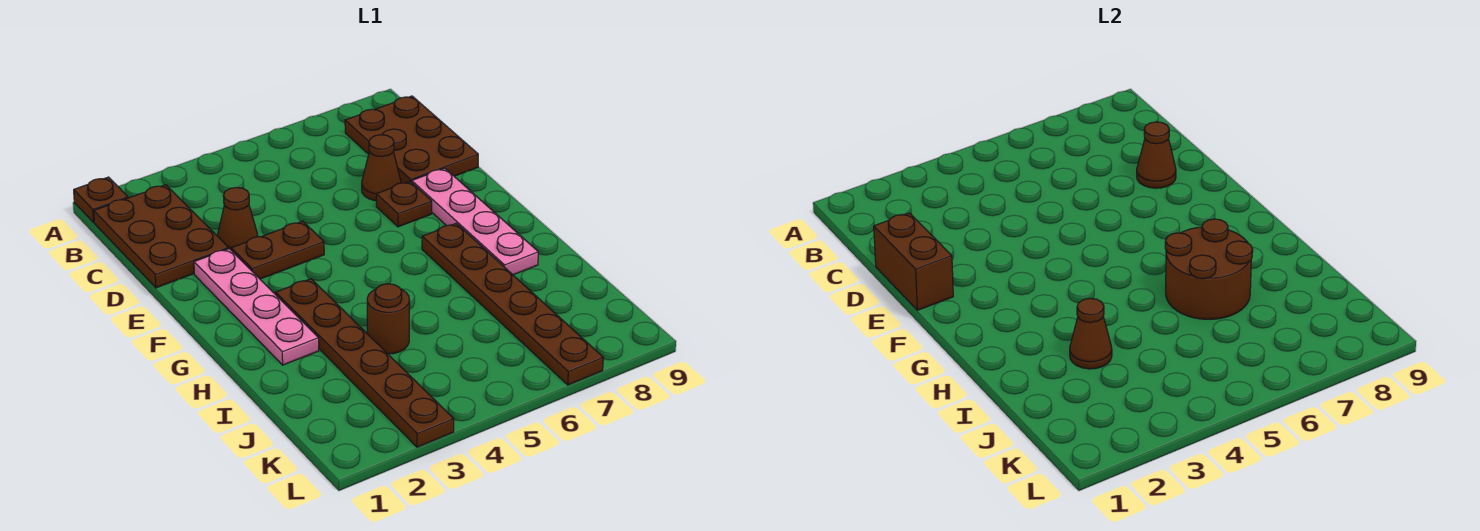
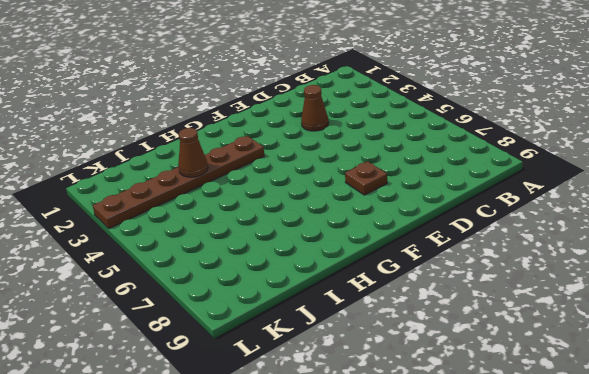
none -> brown 1x1 plate [74,177,128,222]
none -> brown 2x3 plate [94,185,228,288]
none -> brown 2x3 plate [345,96,478,183]

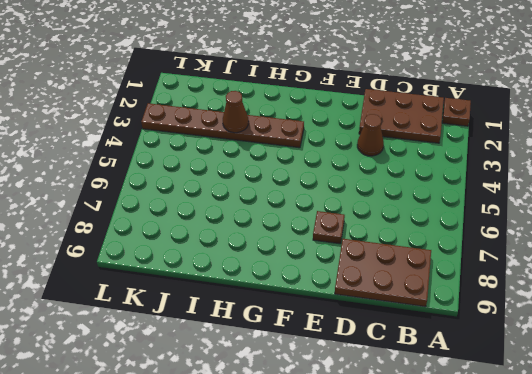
none -> brown 1x1 cone [362,135,401,201]
none -> pink 1x4 plate [194,249,319,365]
none -> brown 1x2 plate [231,221,324,279]

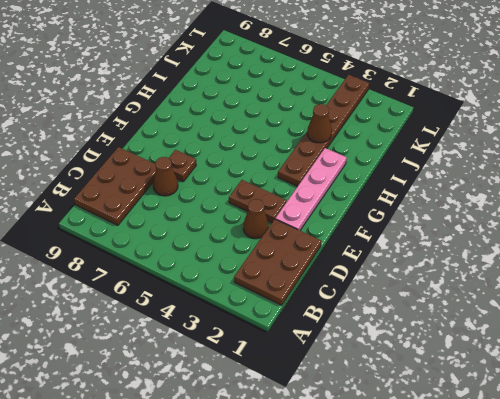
none -> brown 1x1 plate [74,177,128,222]
none -> pink 1x4 plate [412,168,538,275]
none -> brown 1x6 plate [422,224,603,385]

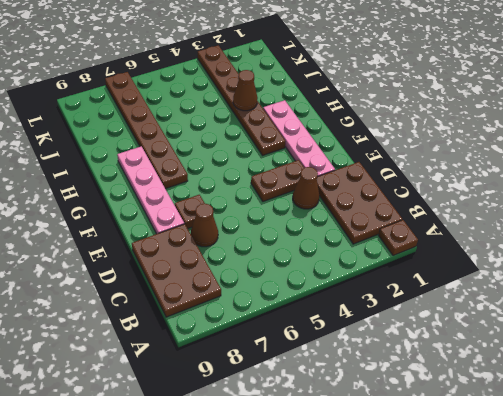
none -> brown 1x1 round brick [367,284,410,354]
none -> brown 1x2 brick [874,213,953,310]
none -> brown 1x1 cone [1137,122,1176,188]

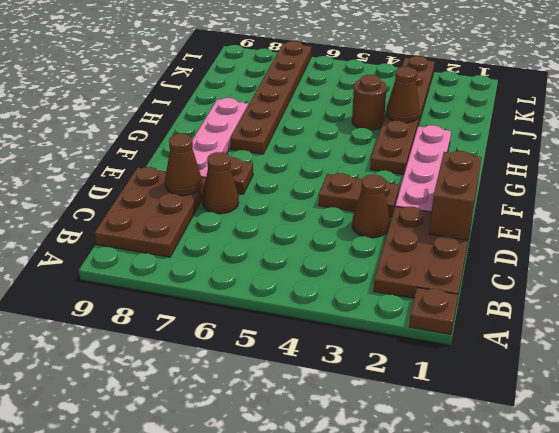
none -> brown 2x2 round brick [1165,219,1253,319]

